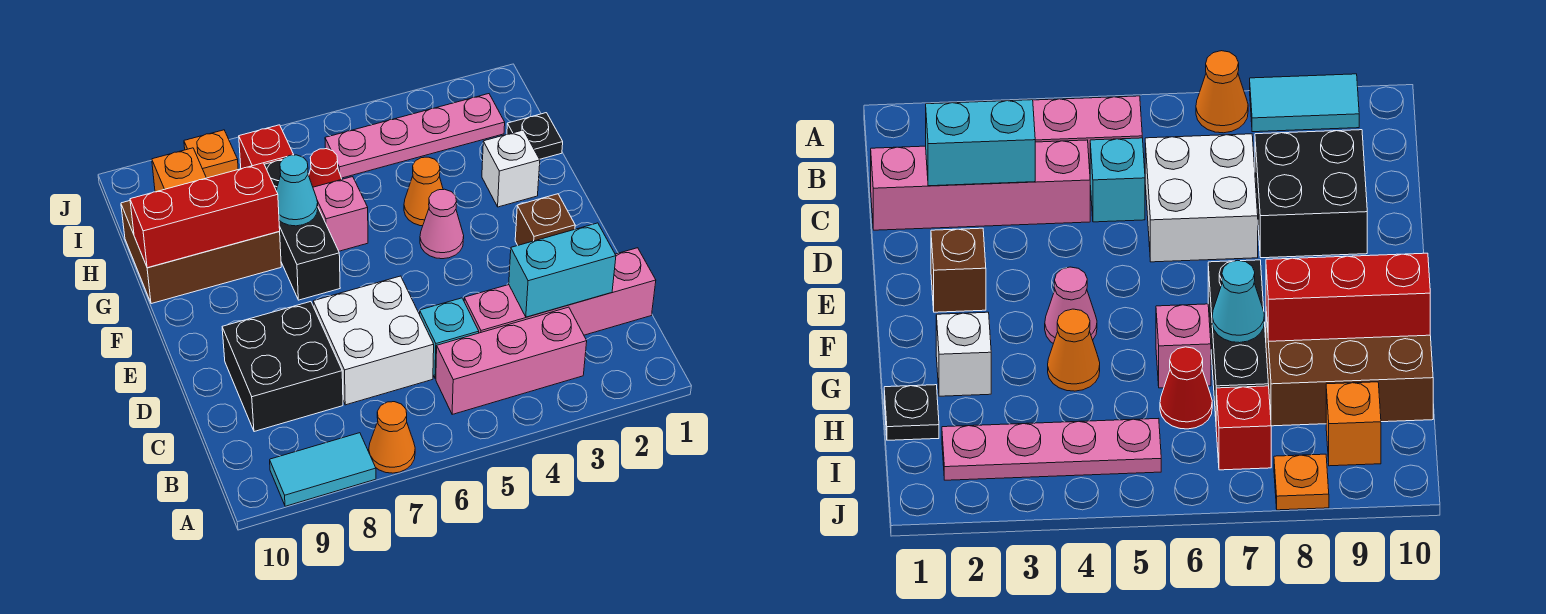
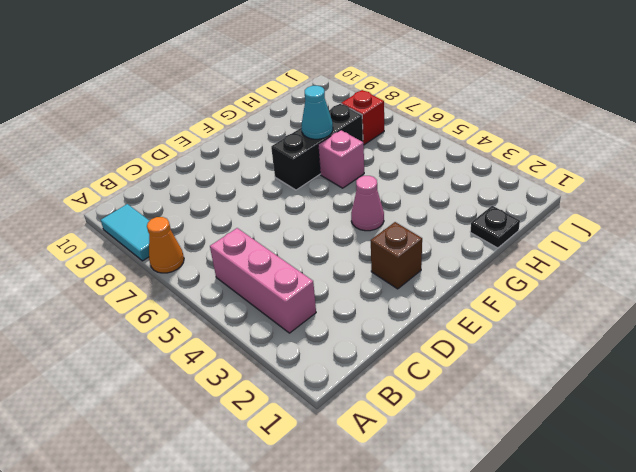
none -> pink 1x4 brick [464,248,656,335]
none -> cyan 1x1 brick [420,298,479,379]
none -> white 2x2 brick [313,276,434,405]

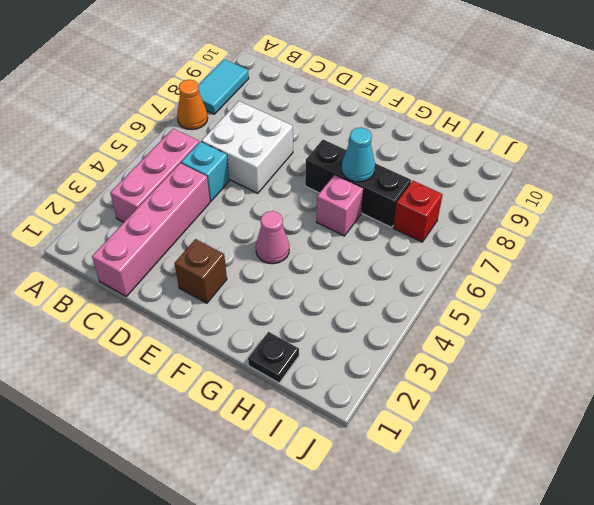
none -> black 2x2 brick [222,302,343,432]
none -> white 1x1 brick [482,130,540,207]
none -> orange 1x1 cone [404,157,443,226]

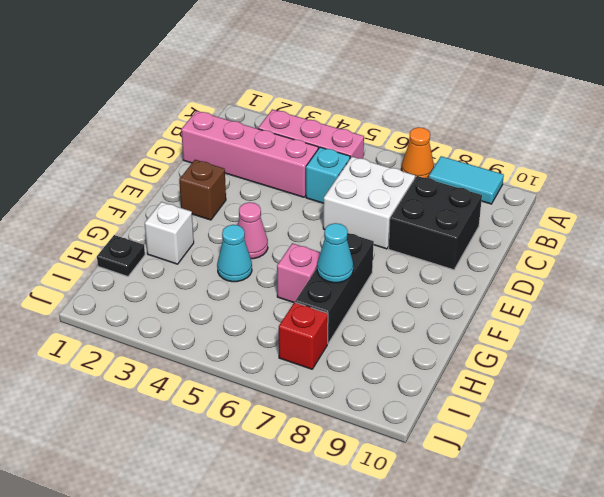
cyan 1x1 cone [217,225,252,282] -> orange 1x1 cone [404,157,443,226]
none -> brown 2x3 brick [121,201,281,304]
none -> red 1x1 cone [309,149,342,187]
none -> pink 1x4 plate [325,94,505,178]

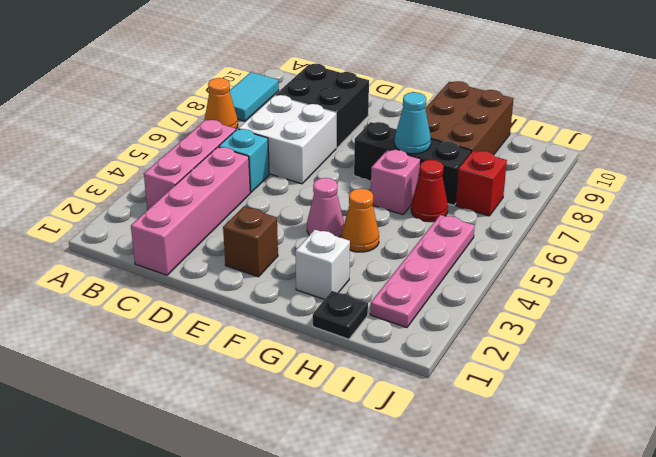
none -> orange 1x1 brick [152,148,206,192]
none -> orange 1x1 plate [184,130,238,178]
none -> cyan 1x2 brick [509,223,616,317]

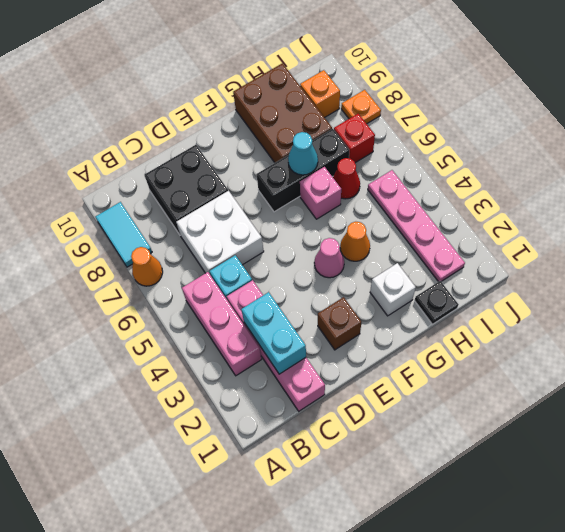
none -> red 1x3 brick [130,163,280,268]

